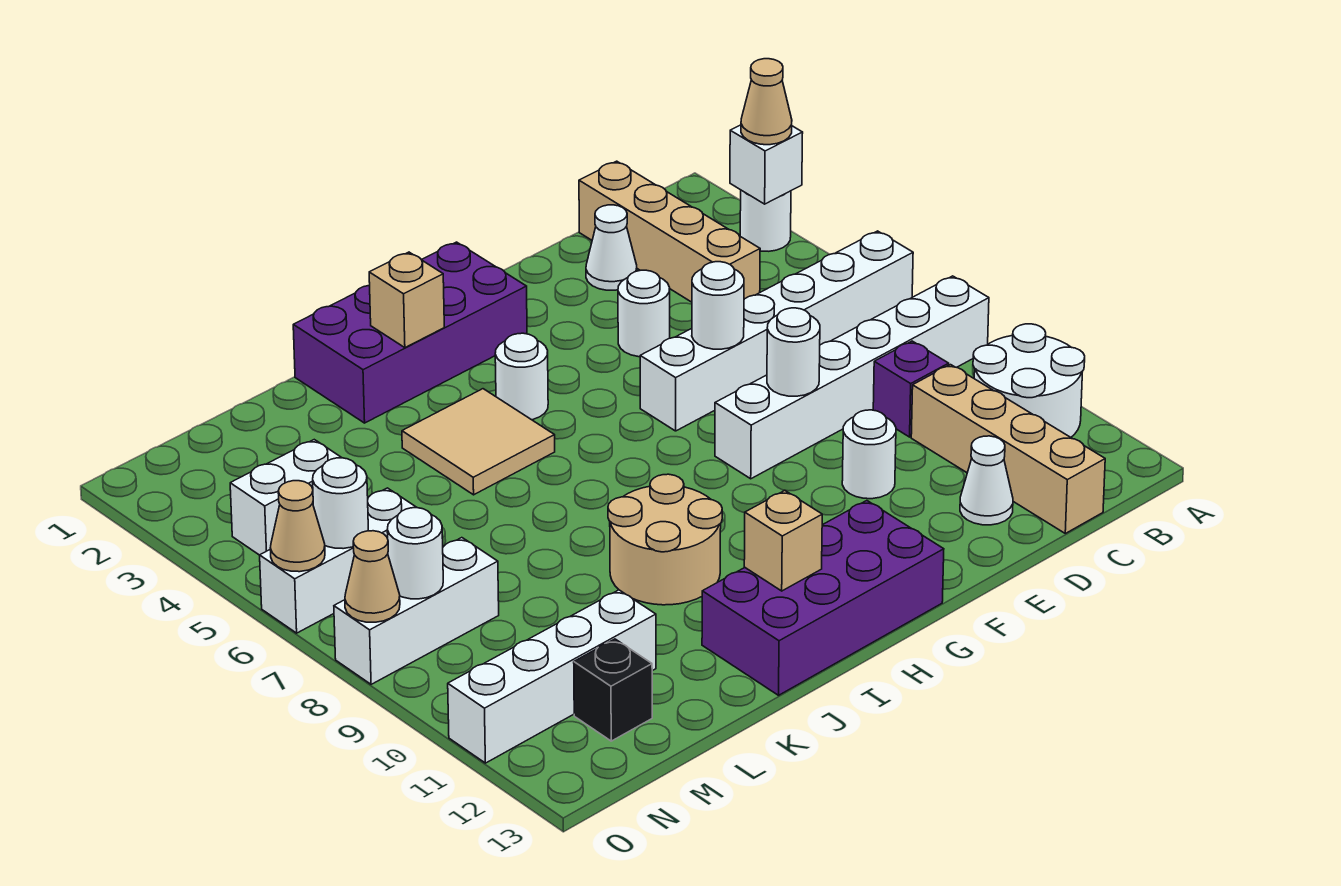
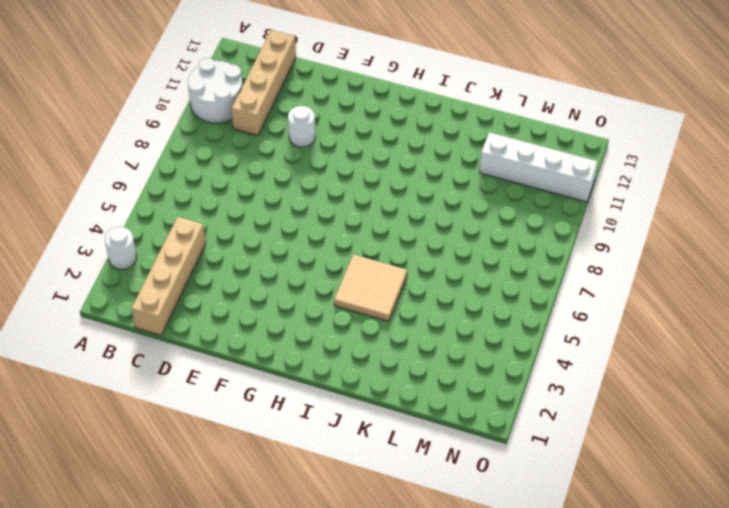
none -> white 1x6 brick [640,231,913,431]
none -> white 1x6 brick [715,276,989,479]
none -> purple 1x1 brick [873,341,949,437]
none -> white 1x1 cone [586,205,637,290]

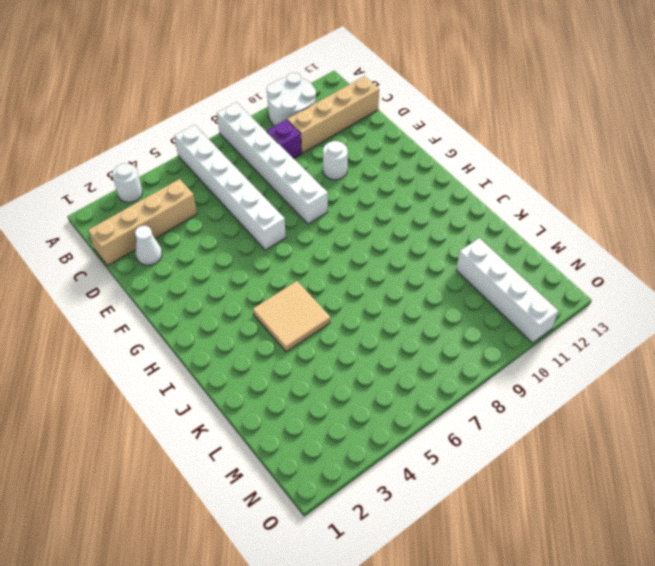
none -> white 1x1 cone [960,436,1013,525]
none -> white 1x1 round brick [618,270,670,357]
none -> purple 2x4 brick [293,242,527,423]
none -> purple 2x4 brick [702,501,944,695]

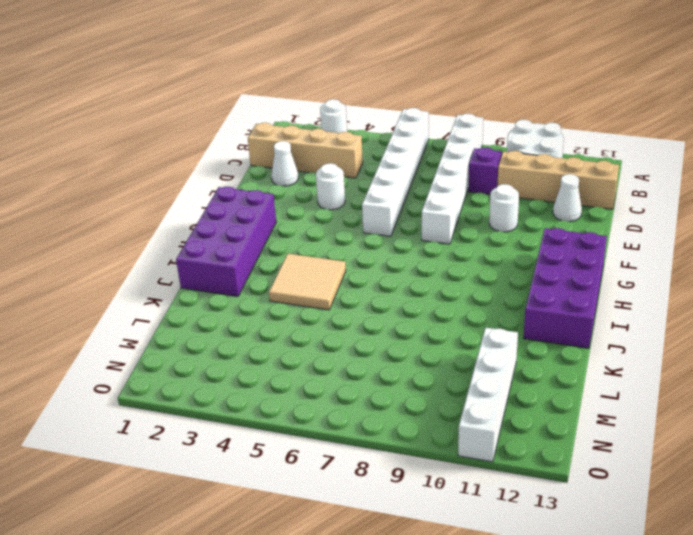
none -> white 1x1 round brick [495,333,548,420]
none -> tan 2x2 round brick [608,474,722,605]
none -> white 1x2 brick [230,440,342,555]
none -> white 1x3 brick [260,488,417,633]

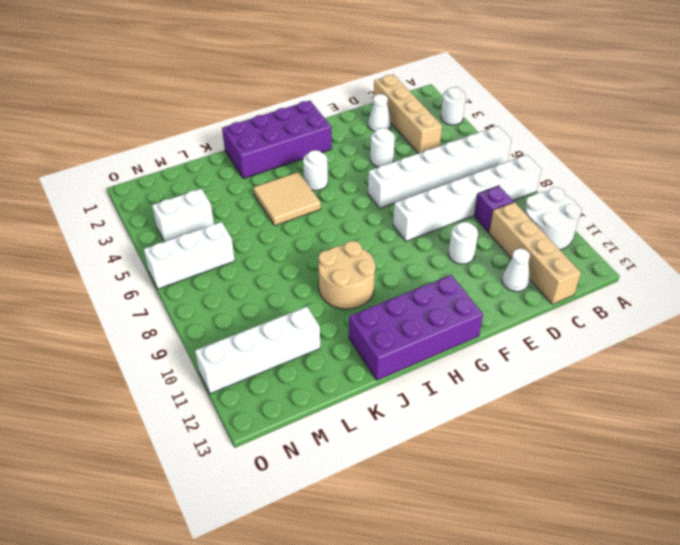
none -> white 1x3 brick [334,538,499,684]
none -> black 1x1 brick [574,639,652,741]
none -> white 1x1 brick [730,125,803,204]
none -> white 1x1 round brick [692,262,744,349]

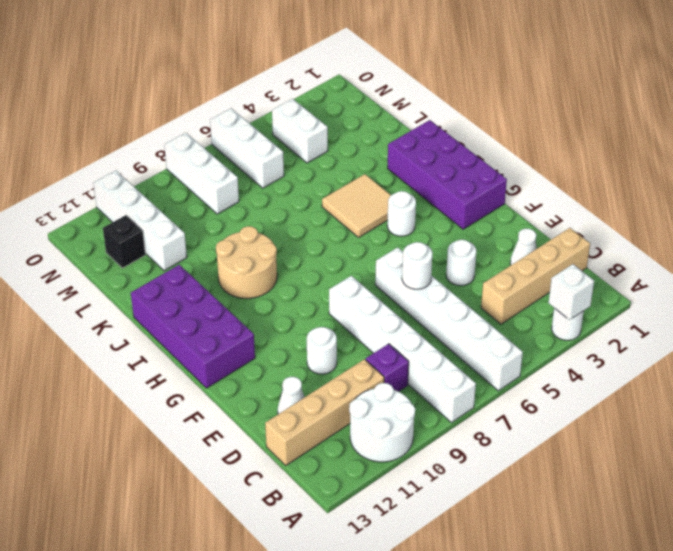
none -> white 1x1 round brick [767,308,820,396]
none -> tan 1x1 brick [369,252,444,348]
none -> tan 1x1 brick [744,490,822,591]
none -> white 1x1 round brick [313,458,368,549]

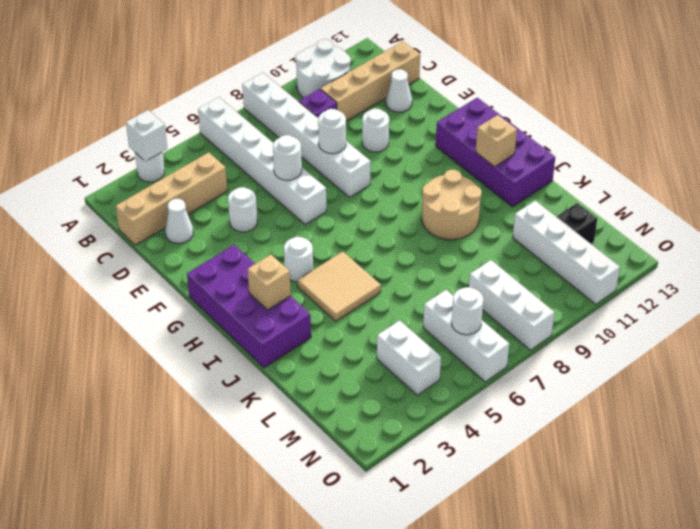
none -> white 1x1 round brick [387,508,443,599]
none -> tan 1x1 cone [270,481,325,572]
none -> tan 1x1 cone [345,531,400,622]
none -> tan 1x1 cone [741,59,792,145]

